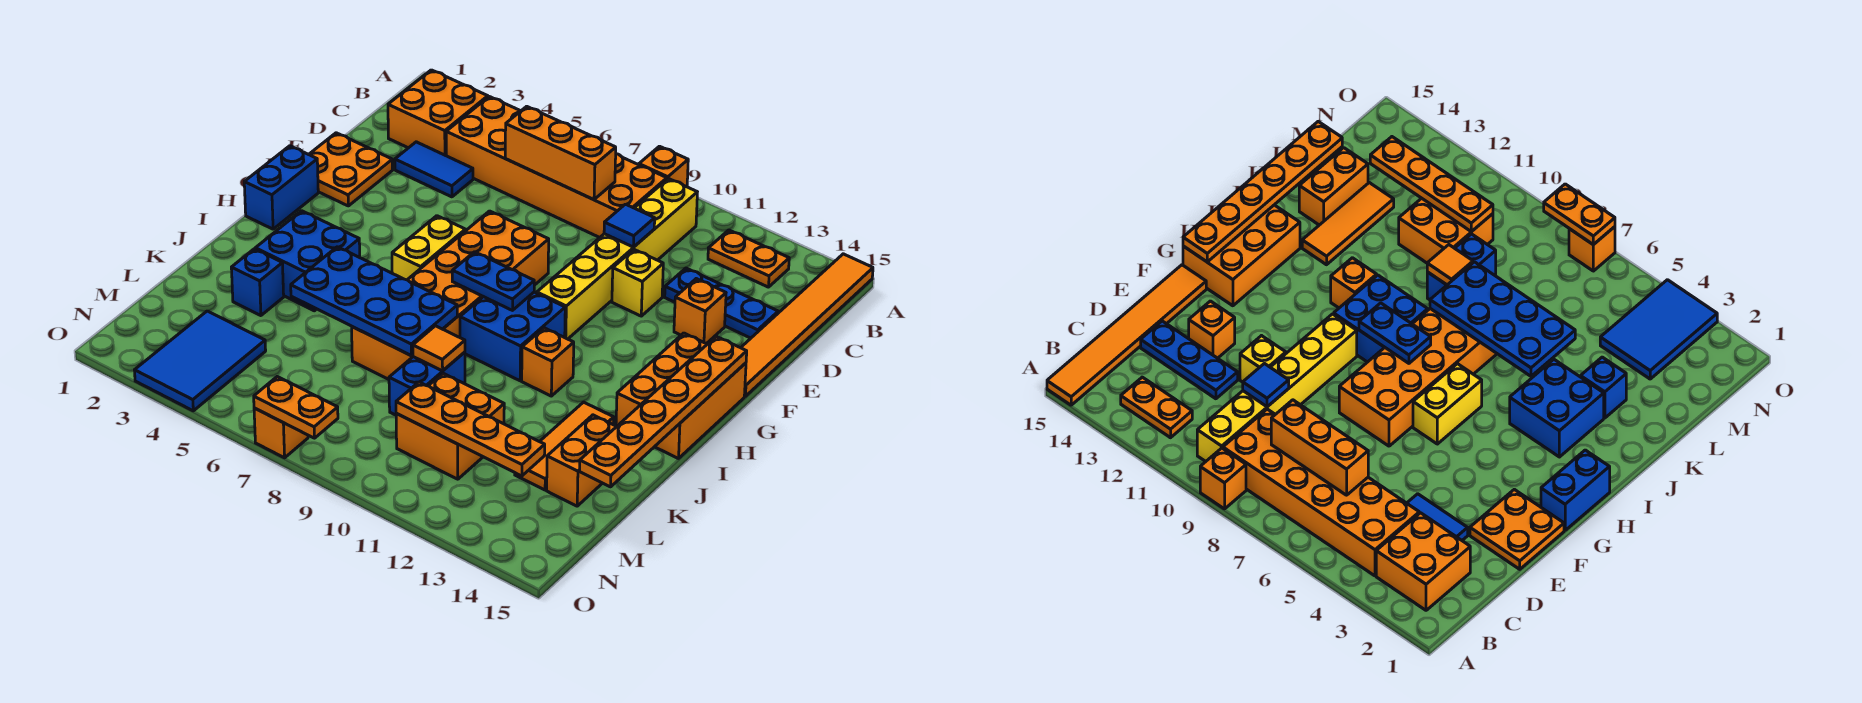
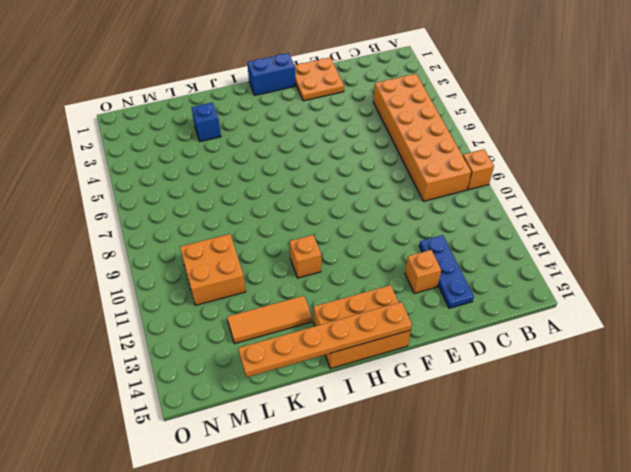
none -> orange 1x6 tile [741,254,873,396]
none -> orange 2x2 brick [388,70,488,156]
none -> yellow 1x6 brick [537,179,697,339]
none -> orange 1x2 plate [708,230,789,287]

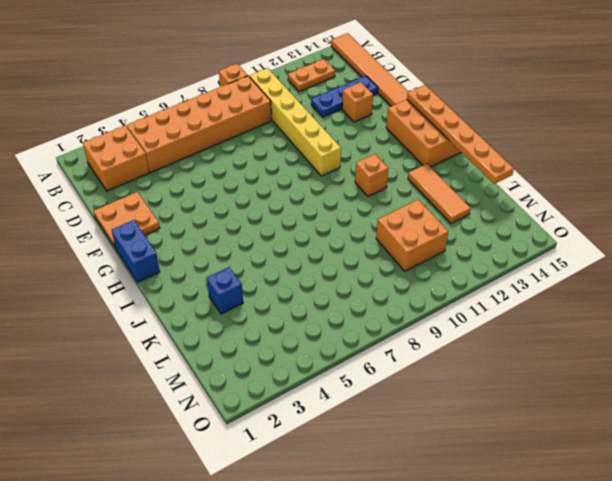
none -> blue 1x2 tile [395,142,473,197]
none -> yellow 1x1 brick [612,250,663,316]
none -> orange 2x6 brick [352,211,549,379]
none -> yellow 1x2 brick [392,216,465,280]

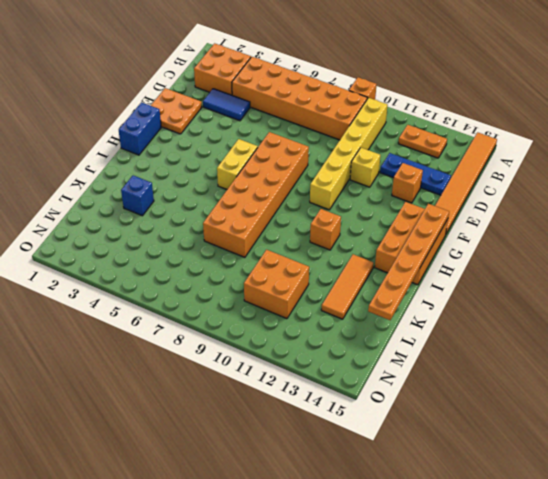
none -> blue 2x2 brick [460,292,565,381]
none -> blue 2x2 brick [255,211,360,311]
none -> blue 1x2 brick [389,352,465,415]
none -> orange 1x2 brick [547,415,617,506]

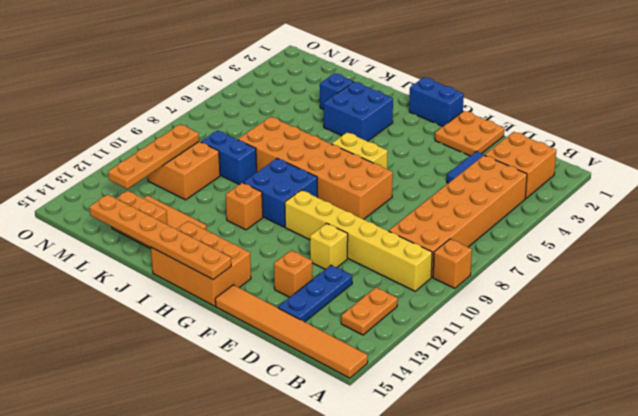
none -> blue 2x3 tile [134,311,266,411]
none -> orange 1x1 brick [254,408,308,458]
none -> orange 1x3 brick [505,106,616,200]
none -> blue 1x1 tile [604,204,655,247]

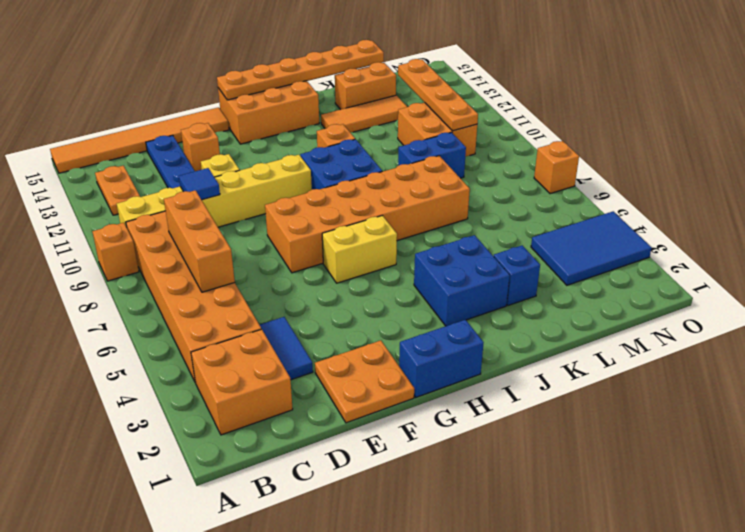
none -> blue 1x2 plate [452,252,534,310]
none -> blue 2x4 plate [291,247,457,356]
none -> orange 1x1 tile [413,326,465,371]
none -> orange 1x2 plate [254,377,338,438]

